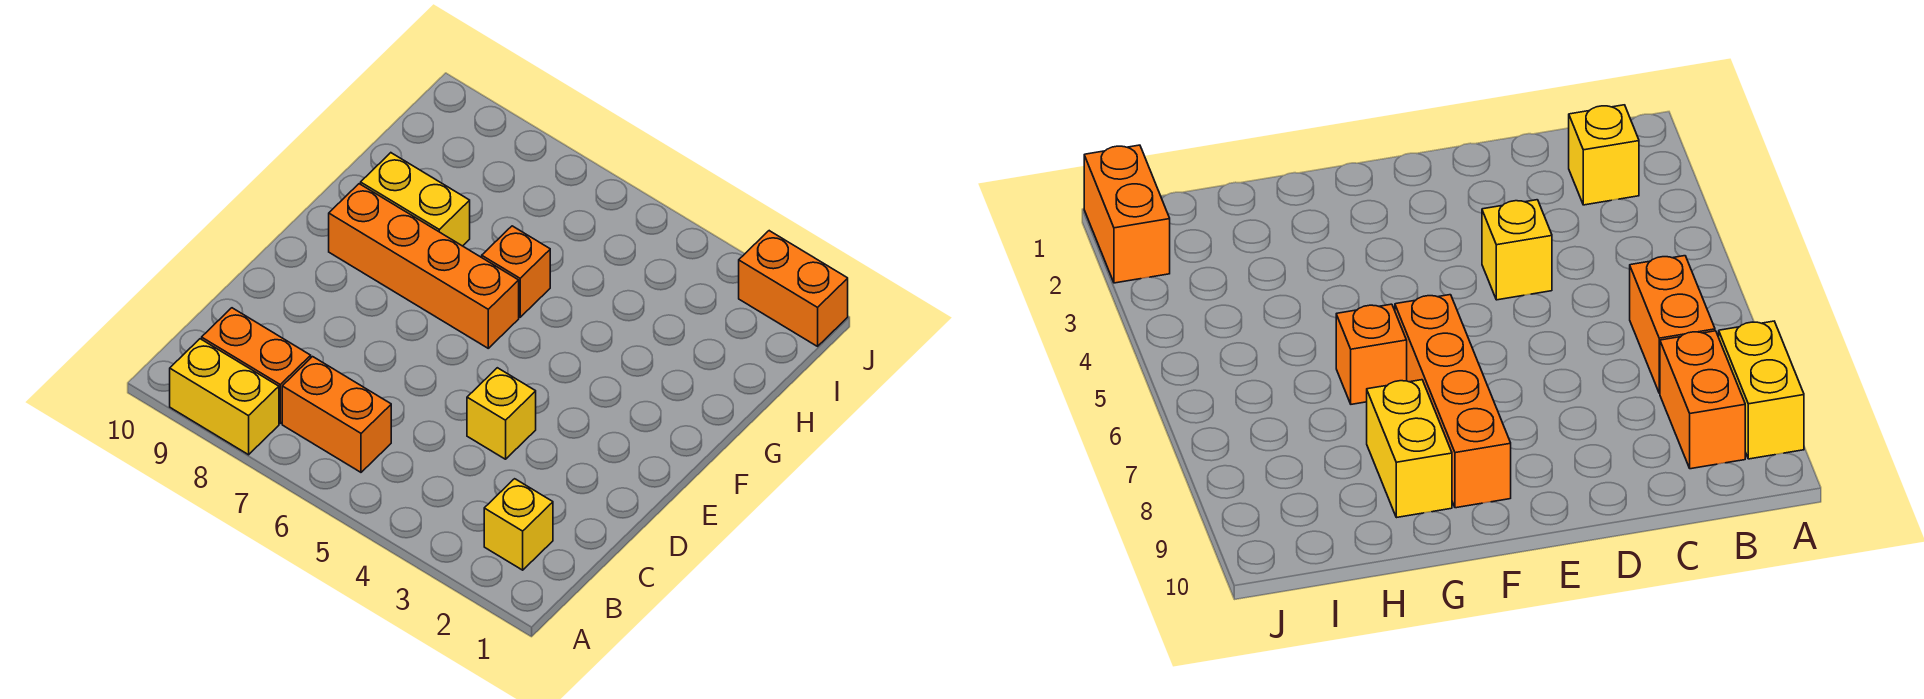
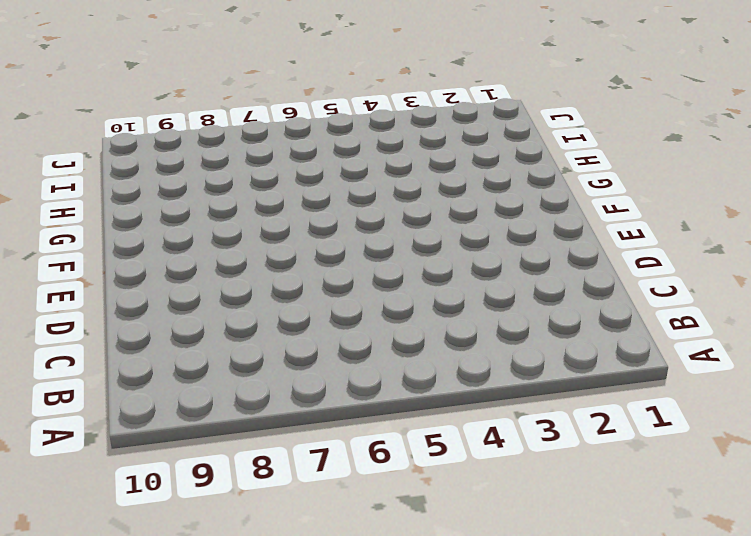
none -> yellow 1x2 brick [170,339,279,455]
none -> yellow 1x1 brick [484,479,553,570]

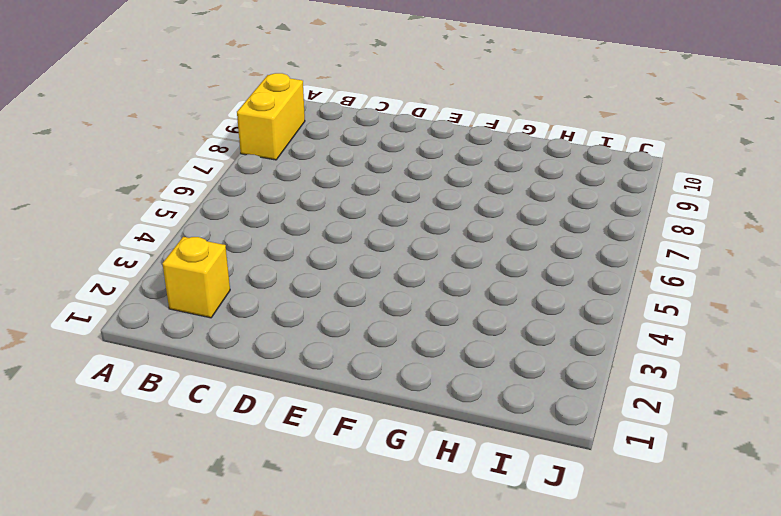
none -> orange 1x2 brick [282,357,391,472]
none -> orange 1x2 brick [202,308,311,423]

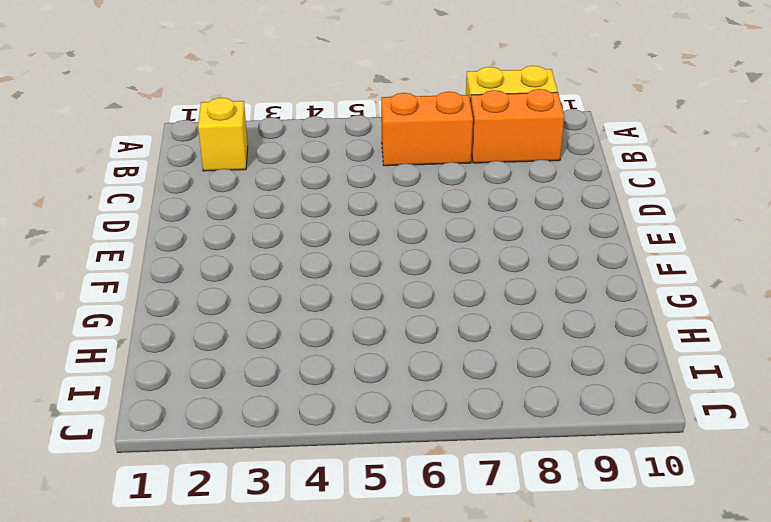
none -> yellow 1x1 brick [467,368,536,459]
none -> orange 1x4 brick [329,184,519,348]

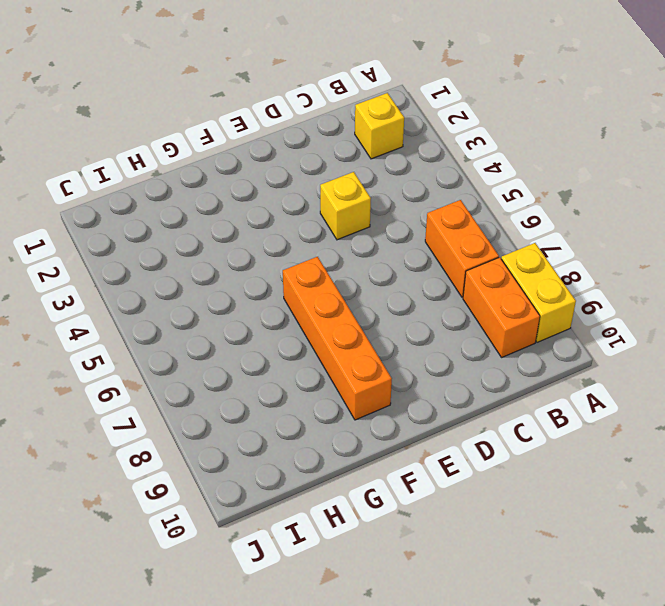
none -> orange 1x1 brick [482,226,550,317]
none -> yellow 1x2 brick [361,153,470,246]

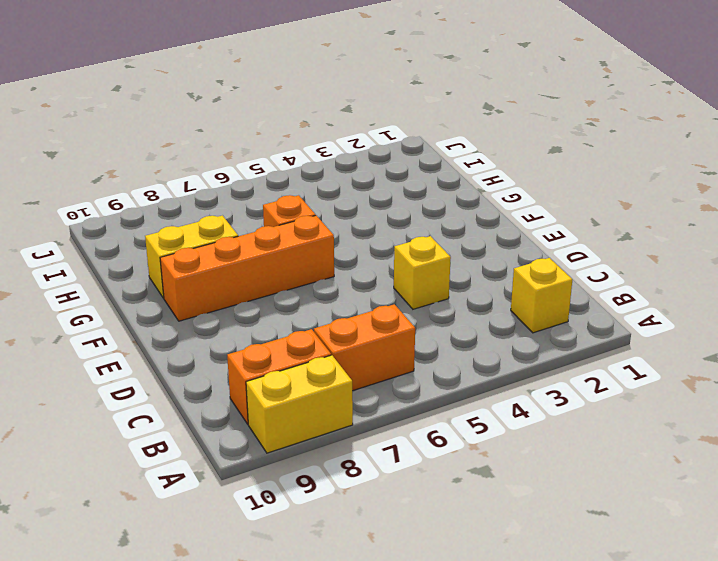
none -> orange 1x2 brick [739,231,848,346]

